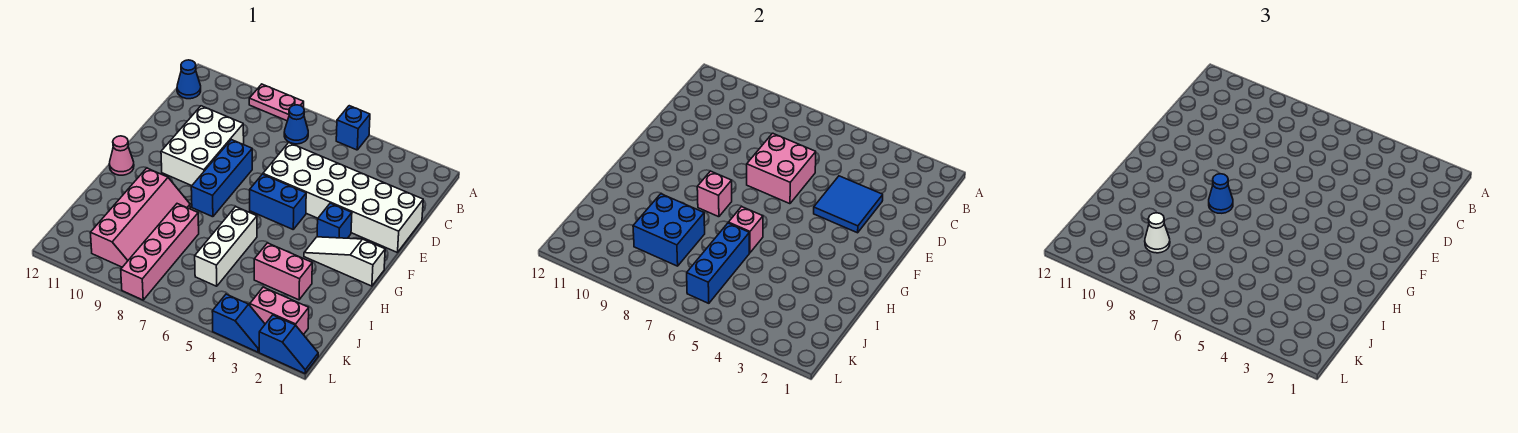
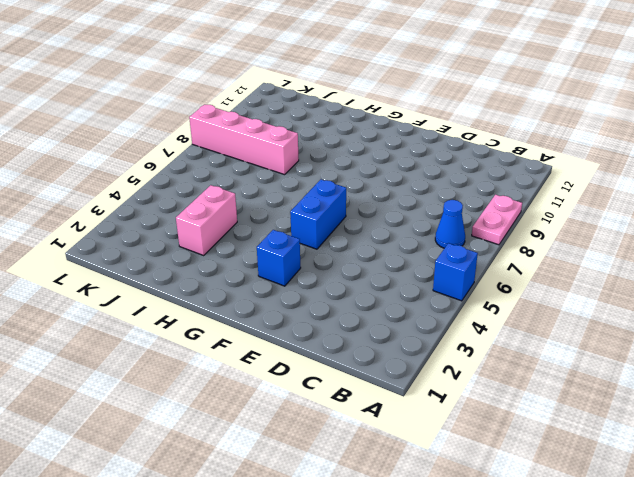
none -> blue 1x1 cone [177,60,201,99]
none -> white 2x6 brick [263,143,423,253]
none -> white 2x3 brick [161,106,244,186]

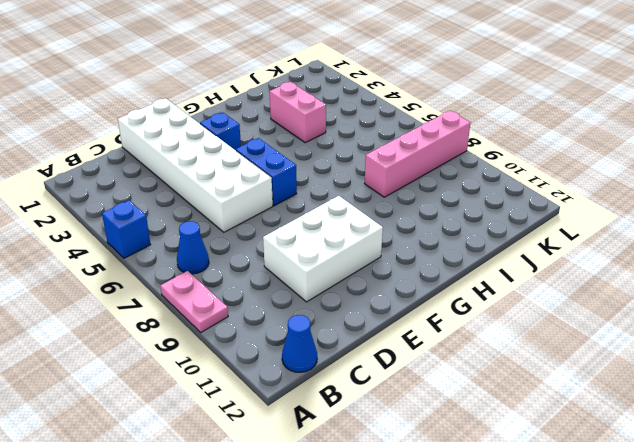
none -> blue 1x3 brick [191,140,252,217]
none -> white 1x3 slope [304,237,385,286]
none -> pink 1x1 cone [109,136,134,175]

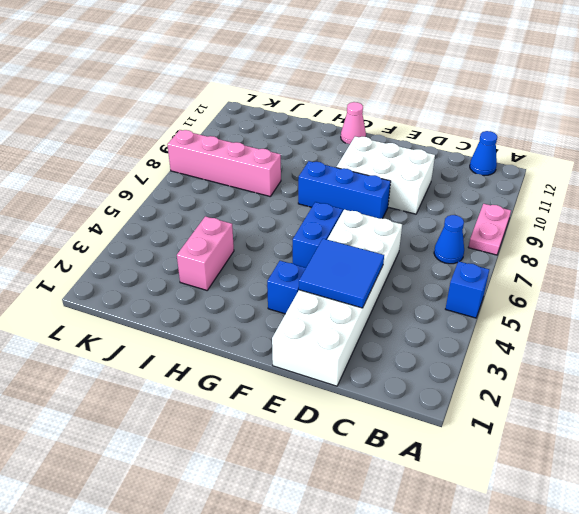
none -> white 1x3 slope [304,237,385,286]
none -> white 1x3 brick [195,207,257,286]
none -> pink 2x4 slope [90,168,190,267]

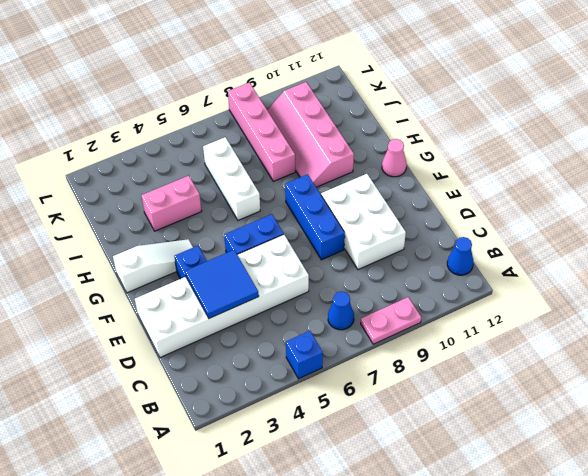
none -> pink 1x2 brick [250,287,309,335]
none -> blue 1x2 slope [259,315,318,374]
none -> blue 1x2 slope [212,294,265,352]

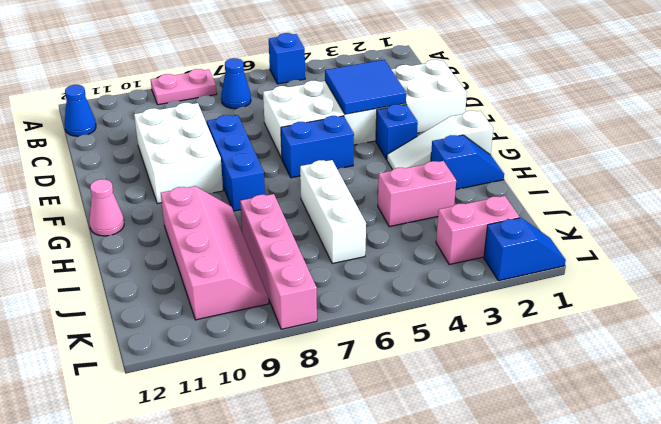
blue 1x2 slope [431,135,504,189] -> blue 1x2 slope moved to [212,294,265,352]
none -> pink 2x2 brick [747,133,816,204]
none -> pink 1x1 brick [697,171,732,217]
none -> pink 1x1 brick [728,207,763,253]

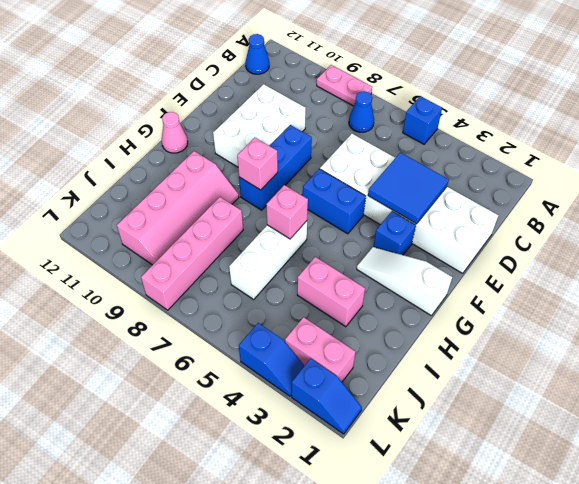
none -> pink 2x2 brick [747,133,816,204]
none -> blue 1x3 brick [687,223,749,303]
none -> blue 2x2 brick [633,194,705,266]

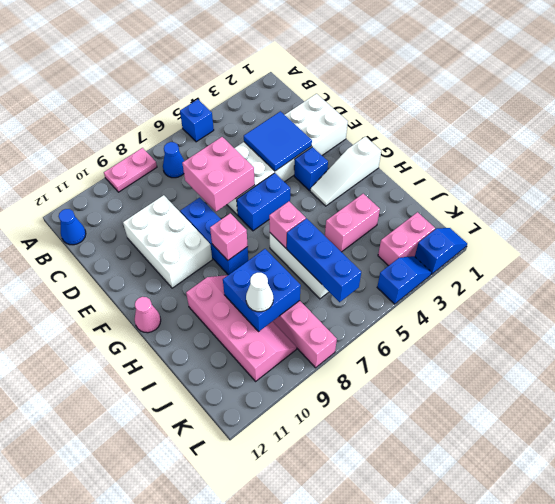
none -> blue 1x1 cone [1209,174,1233,213]

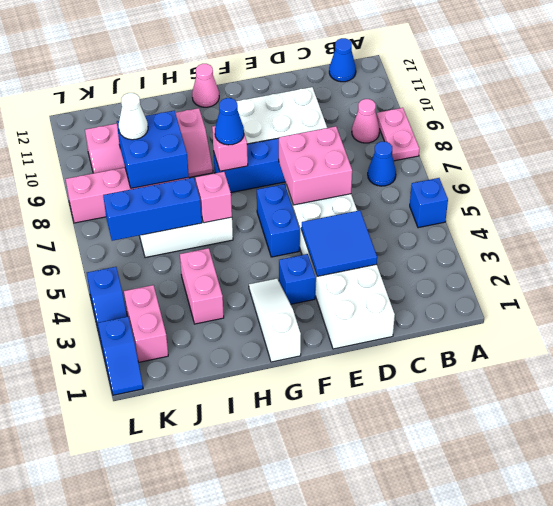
pink 1x1 cone [352,99,380,143] -> none

